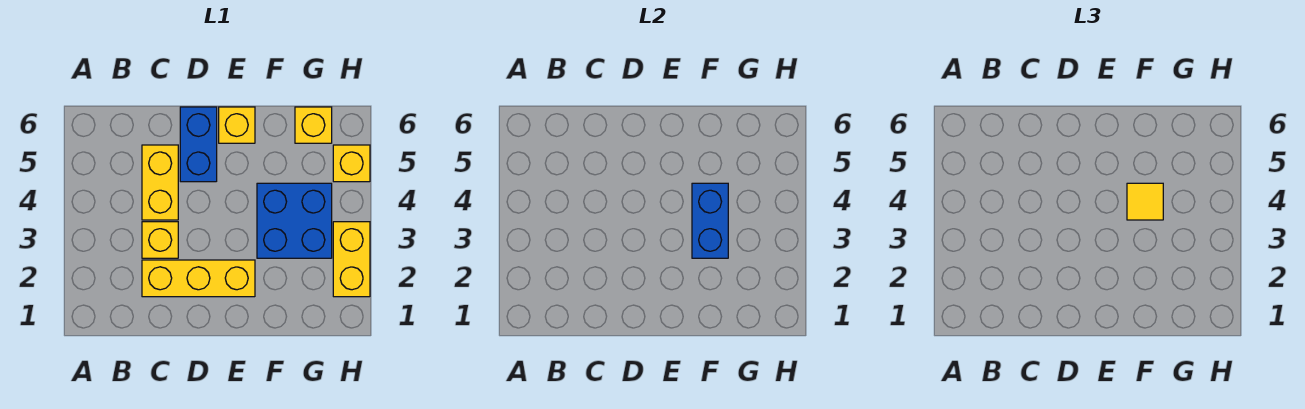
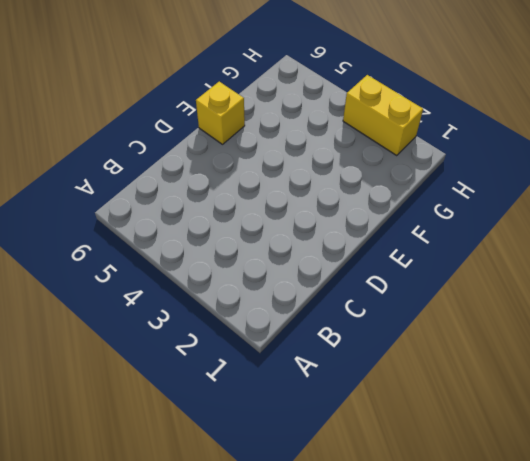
none -> yellow 1x3 brick [142,260,255,297]
none -> yellow 1x1 brick [142,222,178,258]

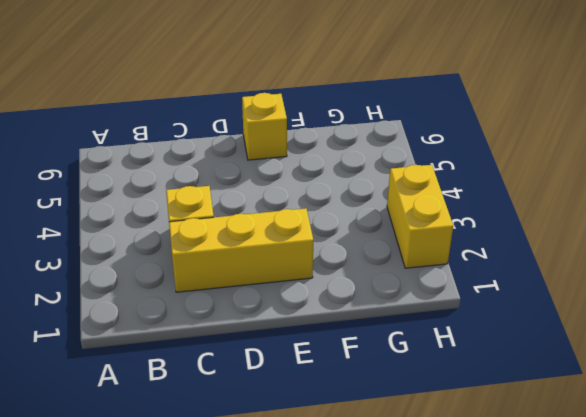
none -> yellow 1x2 brick [142,145,178,220]
none -> blue 1x2 brick [180,107,217,182]

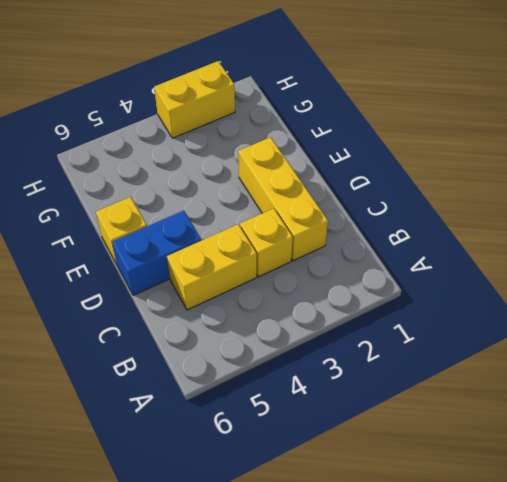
none -> blue 2x2 brick [257,183,332,258]
none -> yellow 1x1 brick [295,107,332,143]

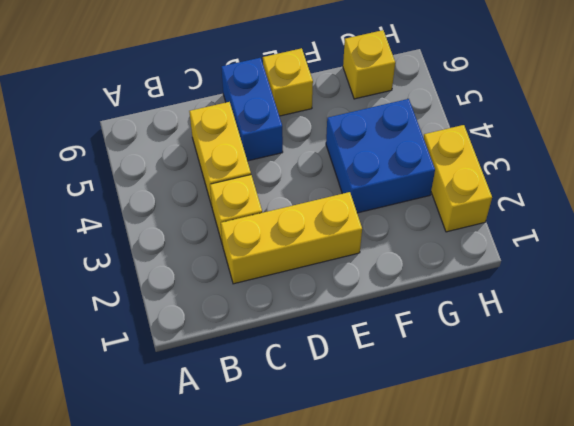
none -> yellow 1x1 brick [333,145,370,182]
none -> blue 1x2 brick [692,183,728,258]

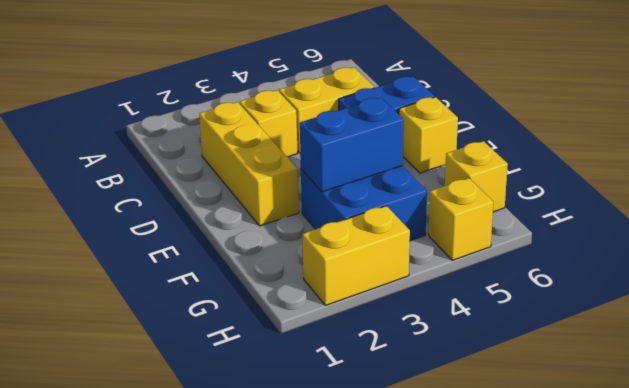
none -> yellow 1x1 tile [1127,183,1163,220]

